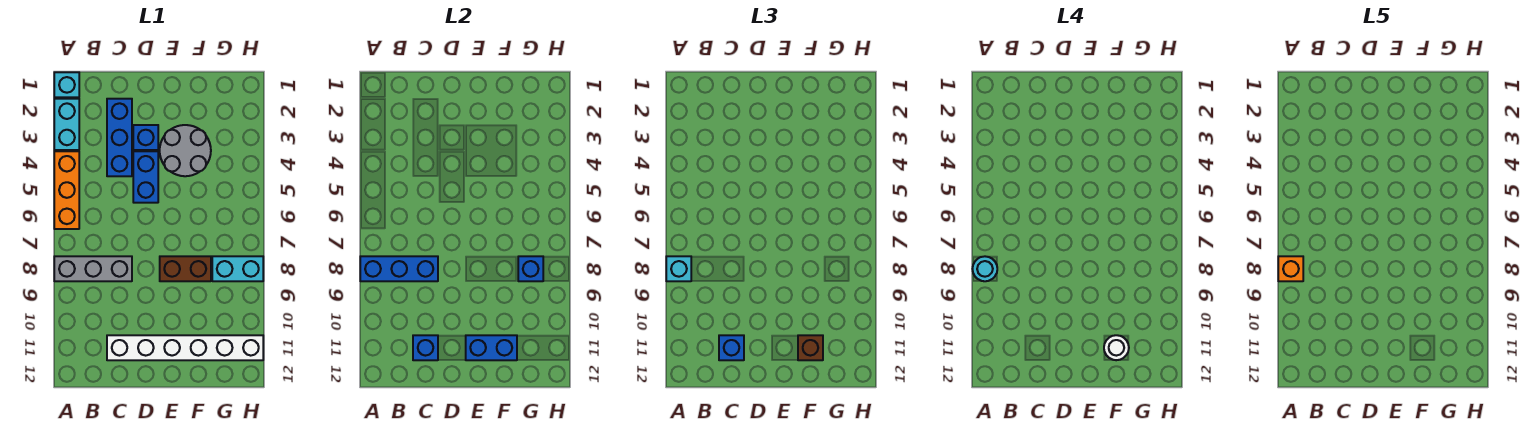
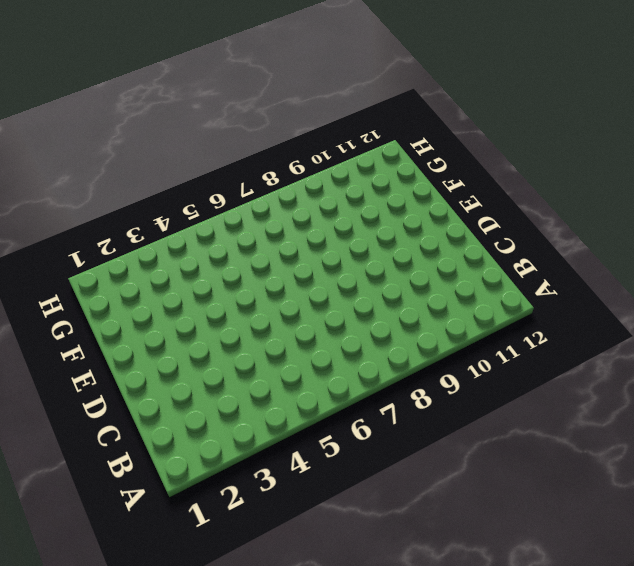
none -> cyan 1x1 brick [54,72,79,97]
none -> cyan 1x2 brick [54,99,79,150]
none -> orange 1x3 brick [54,151,79,229]

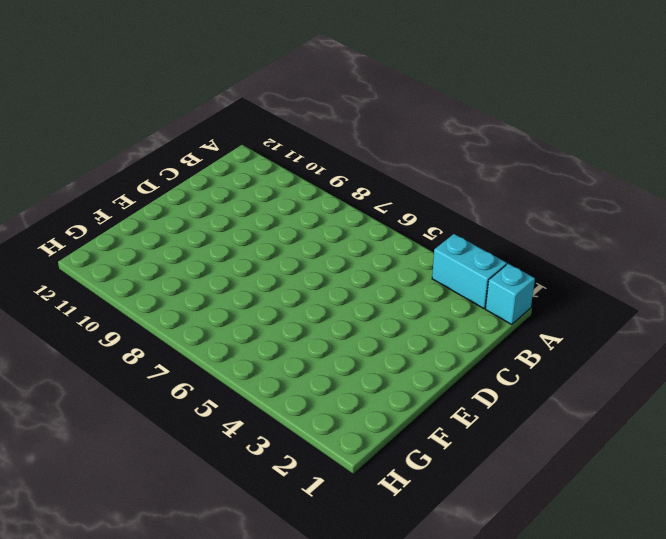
none -> orange 1x3 brick [54,151,79,229]
none -> grey 1x3 brick [54,256,132,281]
none -> blue 1x3 brick [107,99,132,176]

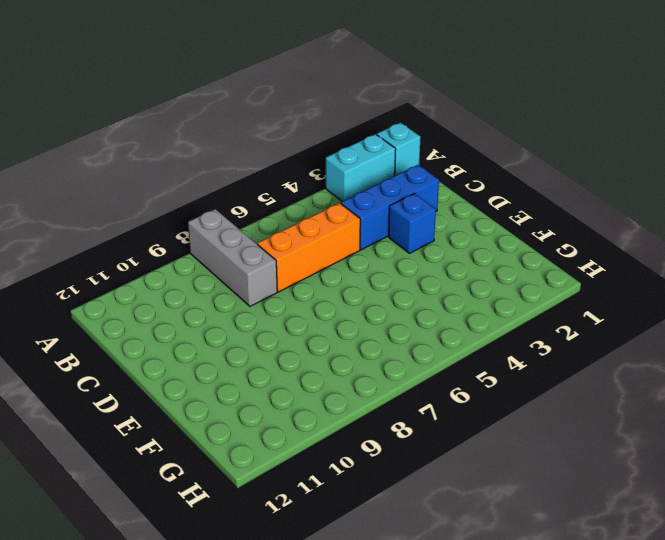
orange 1x3 brick [257,203,360,292] -> orange 1x3 brick moved to [54,151,79,229]
none -> white 1x6 brick [107,335,263,360]
none -> blue 1x2 brick [133,151,158,203]
none -> grey 2x2 round brick [160,125,211,176]

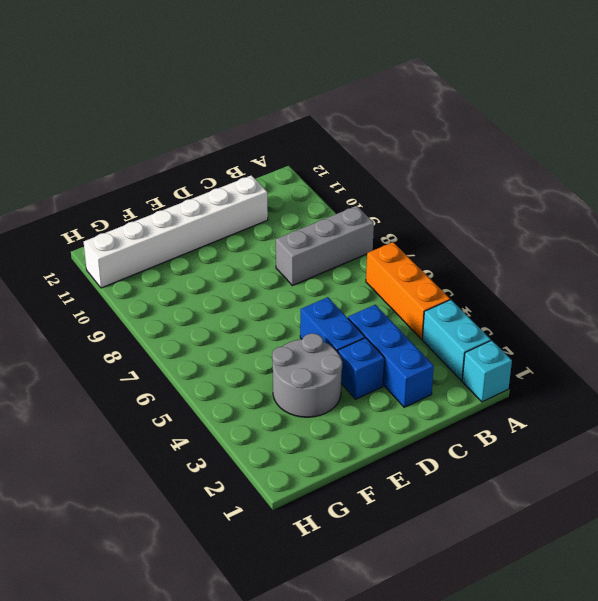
none -> brown 1x2 brick [160,256,211,281]
none -> cyan 1x2 brick [212,256,263,281]
none -> blue 1x3 brick [360,256,438,281]

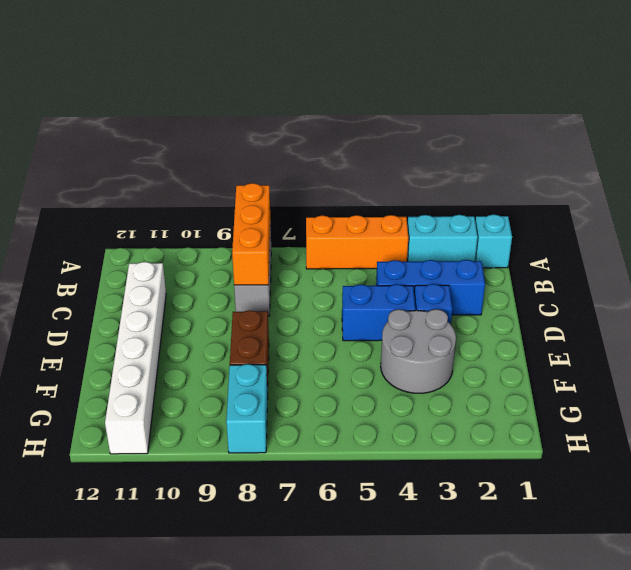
orange 1x3 brick [232,183,270,285] -> blue 1x3 brick [360,256,438,281]
none -> blue 1x1 brick [413,335,438,360]
none -> blue 1x2 brick [466,335,517,360]
none -> blue 1x1 brick [518,256,543,281]

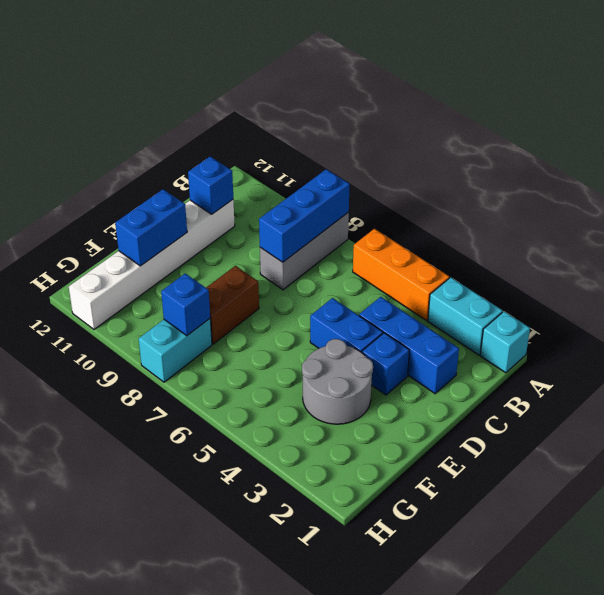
none -> cyan 1x1 brick [666,256,691,281]
none -> blue 1x1 brick [719,335,744,360]
none -> brown 1x1 brick [798,335,823,360]

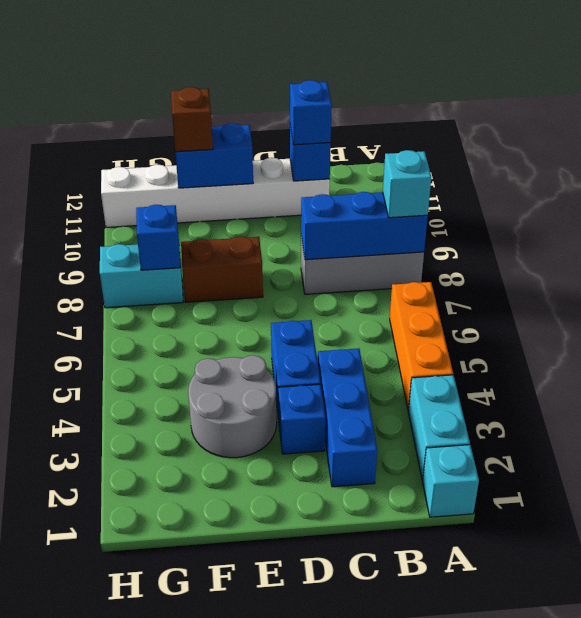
none -> cyan 1x1 round brick [973,256,997,281]
none -> white 1x1 round brick [1104,335,1129,360]
none -> orange 1x1 brick [1278,256,1303,281]

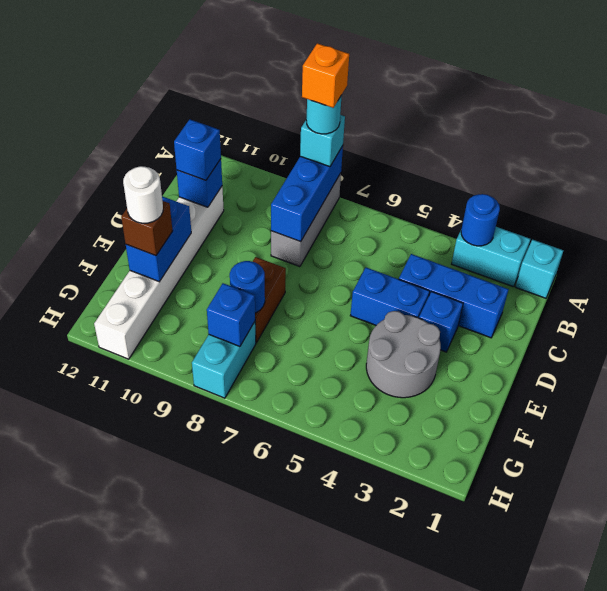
blue 1x1 round brick [461,194,500,246] -> none
blue 1x1 round brick [230,261,265,313] -> none
none -> orange 1x3 brick [54,151,79,229]

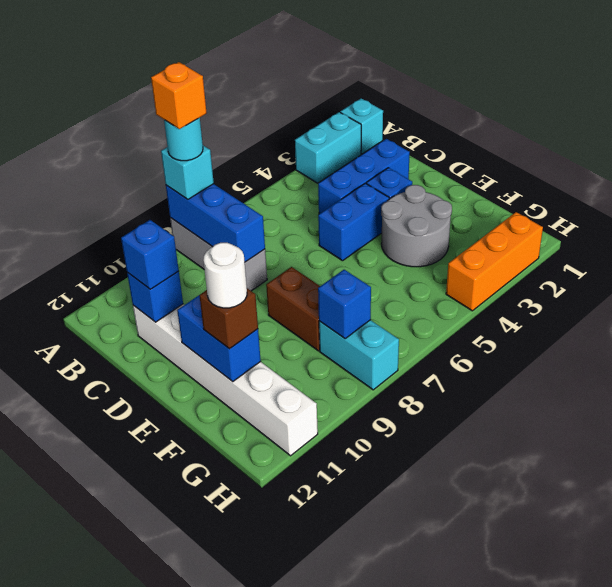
orange 1x3 brick [446,212,543,311] -> orange 1x3 brick moved to [54,151,79,229]

